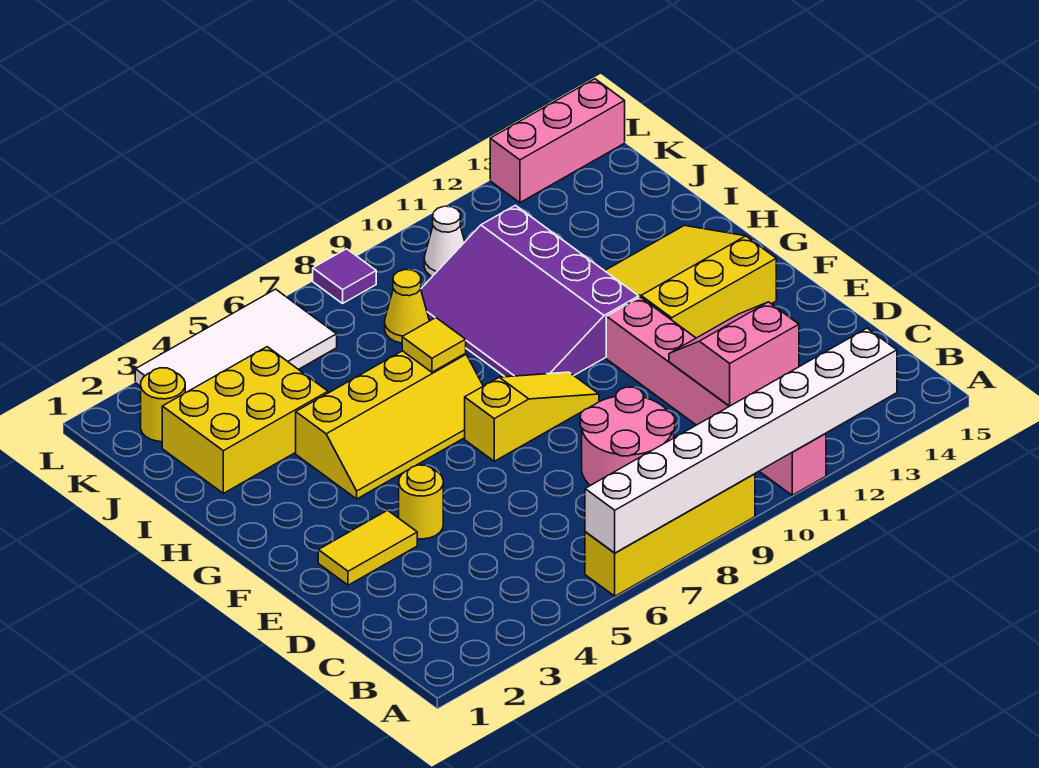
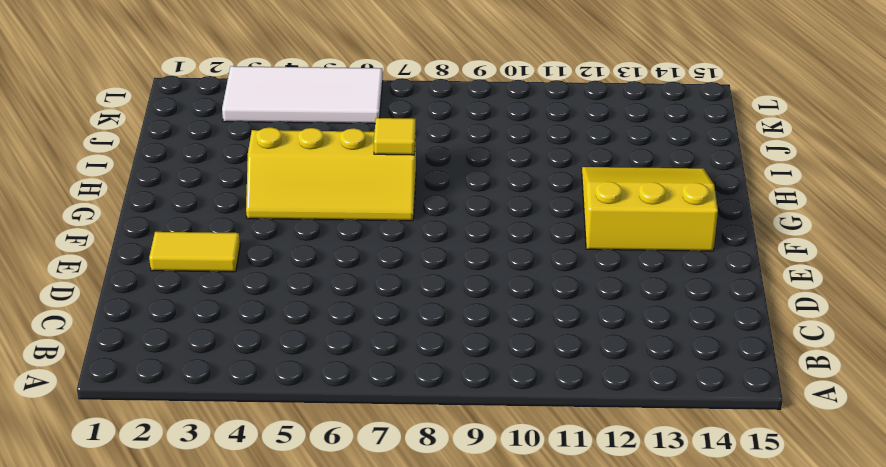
none -> yellow 1x4 brick [585,474,755,596]
none -> pink 1x6 brick [606,297,826,495]
none -> pink 2x2 round brick [580,387,675,486]

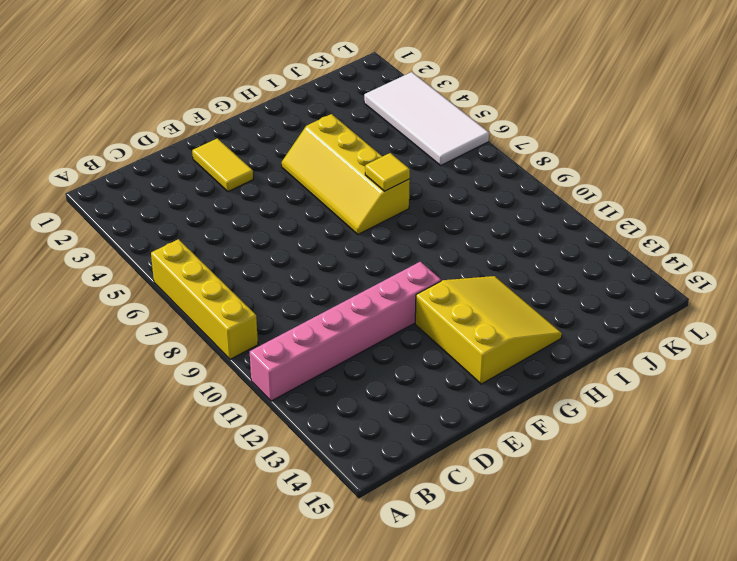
none -> pink 2x2 round brick [580,387,675,486]
none -> yellow 1x1 round brick [399,465,443,539]
none -> yellow 1x3 slope [465,372,599,461]

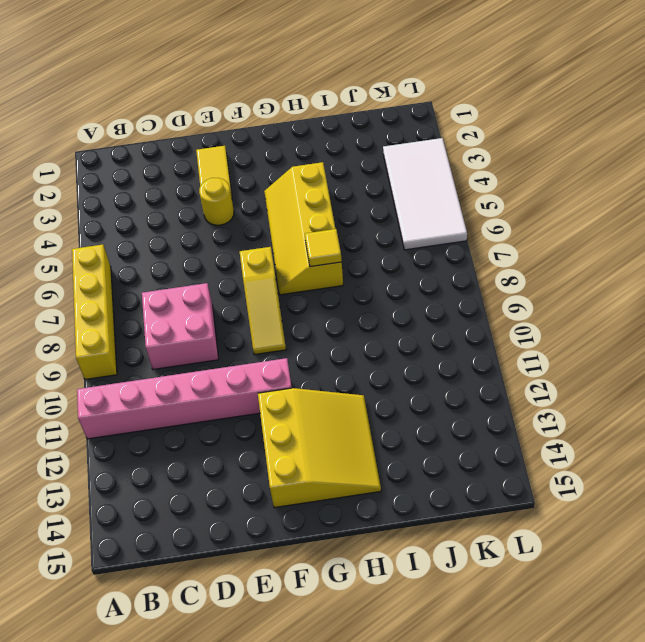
pink 2x2 brick [142,283,219,369] -> pink 2x2 round brick [580,387,675,486]
none -> purple 3x4 slope [421,205,639,377]
none -> yellow 2x3 brick [162,347,328,493]
none -> yellow 1x1 cone [385,270,429,343]

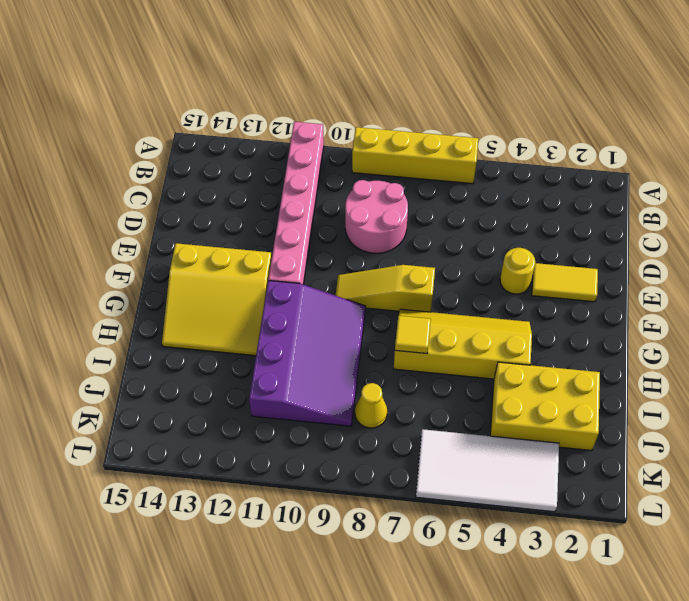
none -> yellow 1x1 round brick [141,368,185,442]
none -> white 1x1 cone [424,206,465,276]
none -> purple 1x1 tile [313,249,376,303]

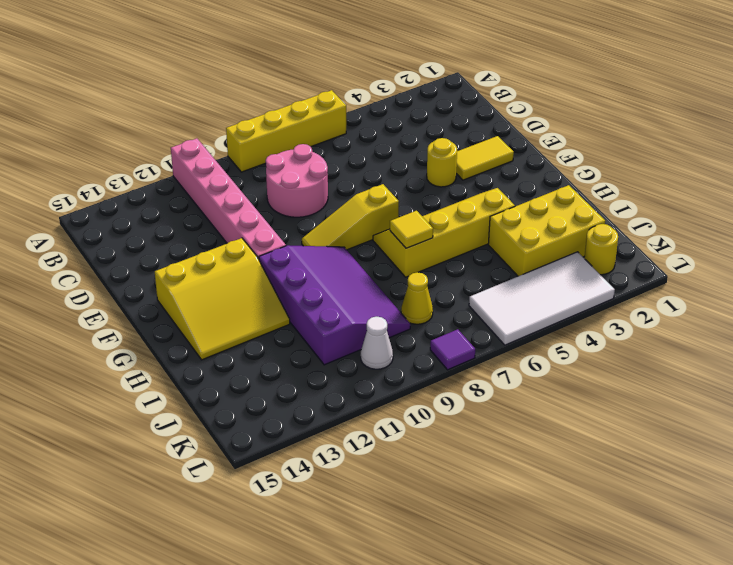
none -> pink 1x3 brick [490,79,625,203]
none -> white 1x8 brick [585,328,897,553]
none -> pink 2x2 slope [669,302,799,406]

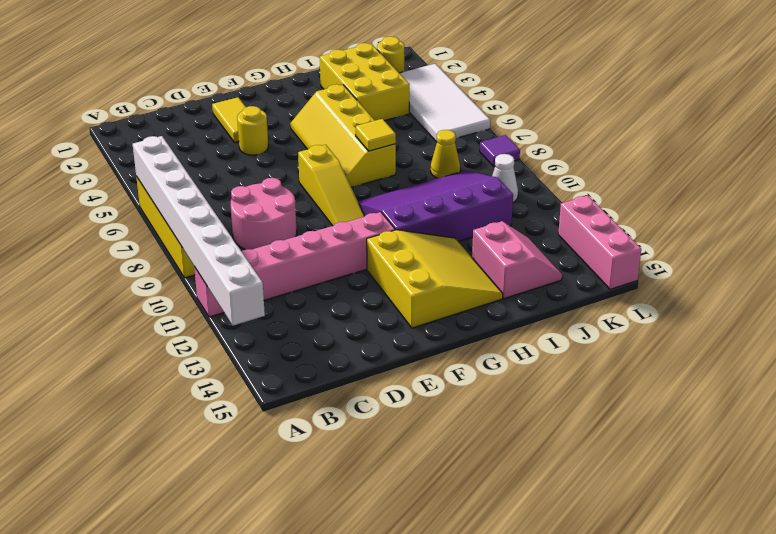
pink 2x2 slope [472,221,562,299] -> pink 2x2 slope moved to [669,302,799,406]

